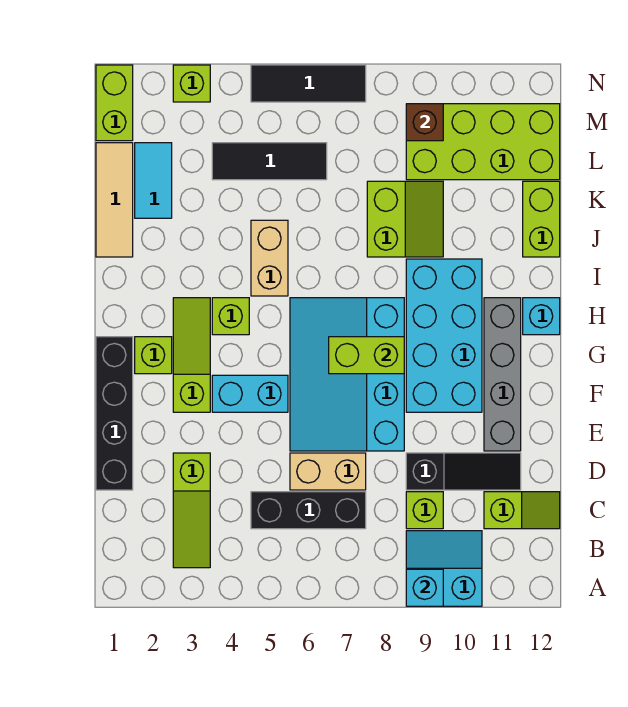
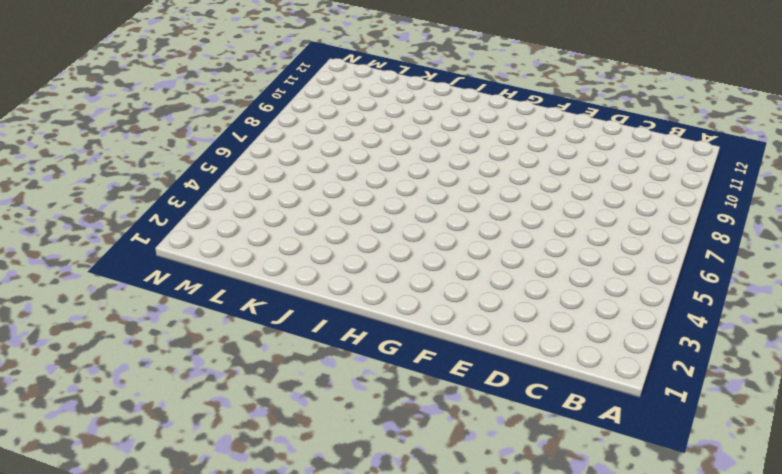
none -> cyan 2x2 slope [406,531,482,606]
none -> lime 1x3 slope [173,453,210,568]
none -> black 1x3 brick [251,492,366,529]

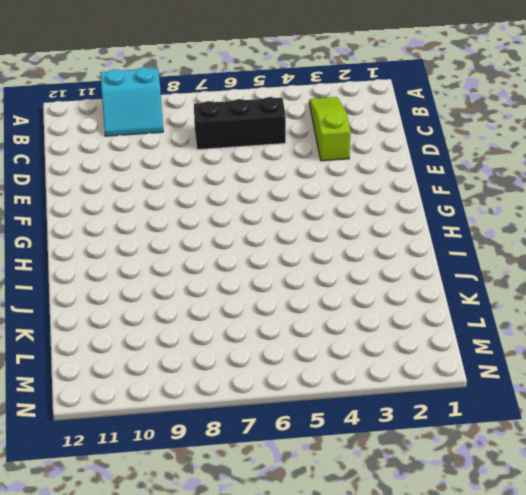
none -> lime 1x1 brick [406,492,443,529]
none -> lime 1x2 slope [484,492,560,529]
none -> black 1x4 brick [96,337,133,490]

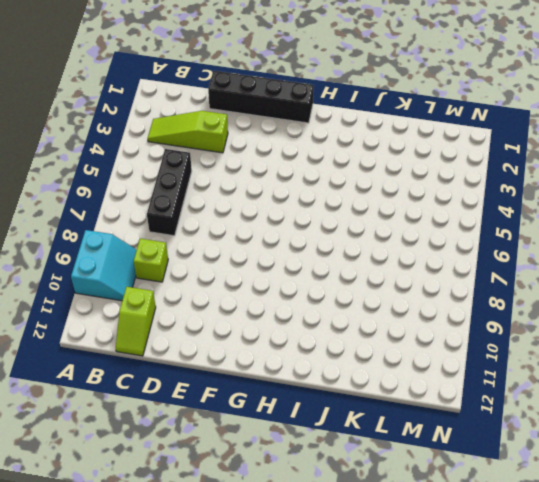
none -> tan 1x2 brick [290,453,366,490]
none -> black 1x3 slope [406,453,521,490]
none -> cyan 3x4 slope [290,298,404,451]

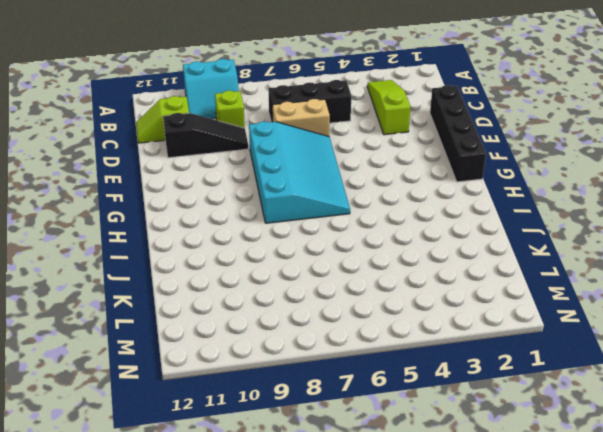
black 1x3 slope [163,113,248,158] -> black 1x3 slope turned to [406,453,521,490]
none -> grey 1x4 brick [484,298,521,451]
none -> lime 1x3 slope [173,298,210,412]
none -> cyan 1x2 brick [212,375,288,412]

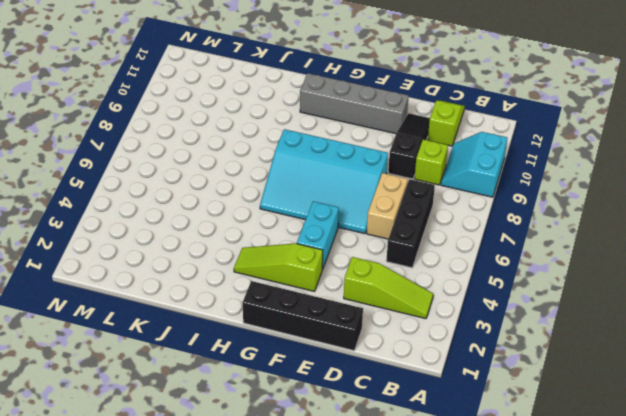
none -> cyan 2x4 brick [406,259,482,412]
none -> lime 1x1 brick [135,337,172,374]
none -> lime 1x1 brick [212,298,249,335]

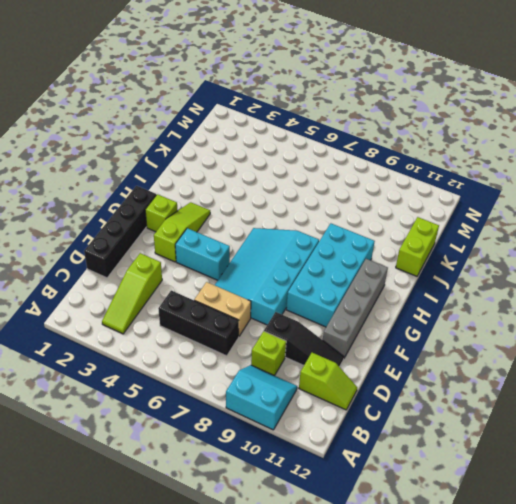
none -> lime 1x1 brick [212,298,249,335]
none -> cyan 1x1 brick [523,298,560,335]
none -> tan 1x2 brick [251,220,288,296]

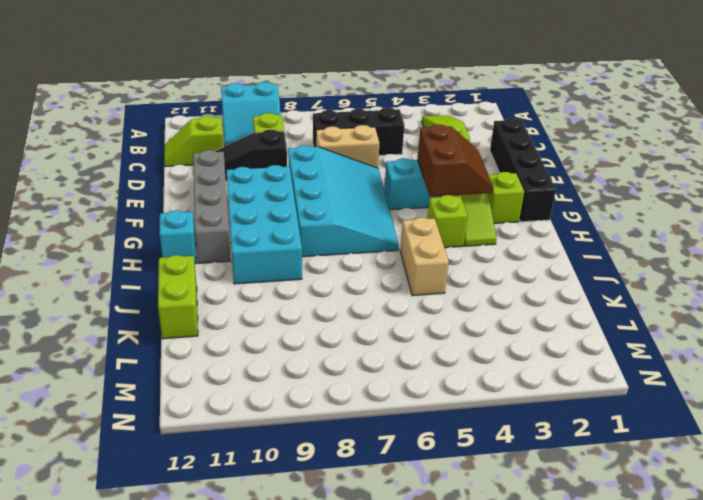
brown 2x2 slope [417,124,493,197] -> none
none -> tan 1x3 tile [96,143,133,257]
none -> lime 2x2 slope [367,181,443,257]
none -> cyan 1x2 tile [135,143,172,218]

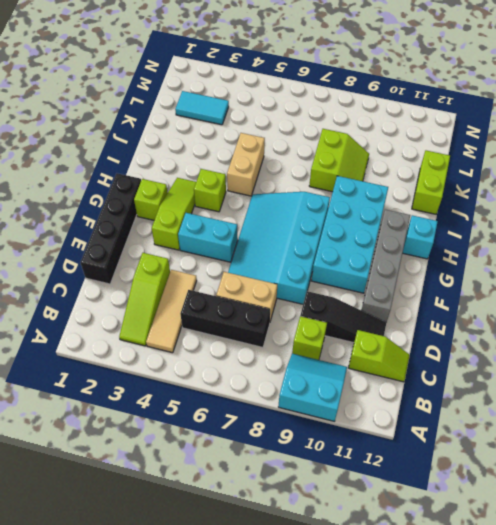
tan 1x3 tile [146,270,197,353] -> tan 1x3 tile moved to [96,143,133,257]
cyan 1x2 tile [175,91,229,125] -> cyan 1x2 tile turned to [135,143,172,218]
none -> black 1x3 tile [212,143,327,180]
none -> lime 2x4 brick [406,104,560,180]
none -> lime 1x2 brick [96,65,133,141]

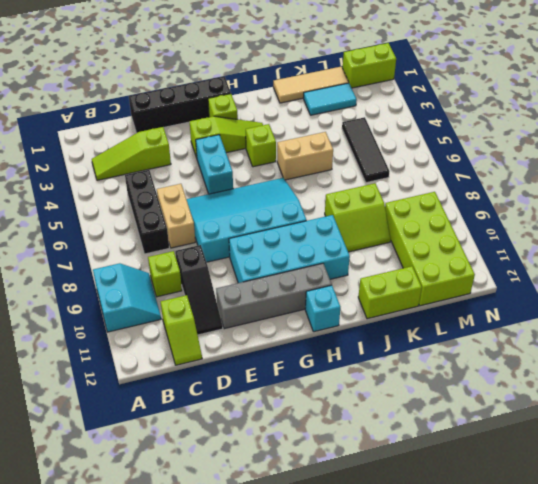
none -> lime 1x1 brick [173,65,210,102]
none -> black 1x3 tile [251,65,366,102]
none -> cyan 1x1 brick [406,569,443,606]

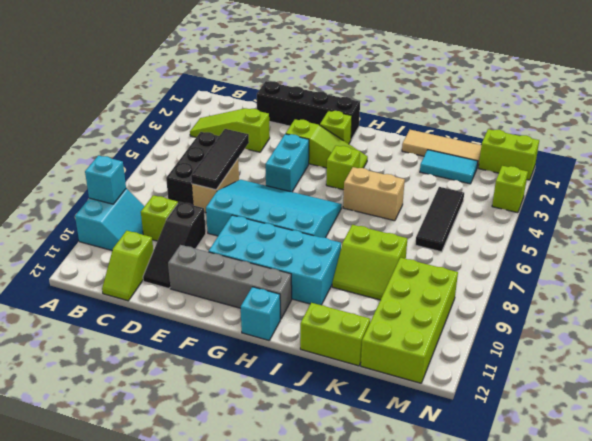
black 1x3 tile [191,129,249,190] -> black 1x3 tile moved to [251,65,366,102]
none -> lime 1x2 brick [329,337,404,374]
none -> brown 1x1 brick [406,104,443,141]

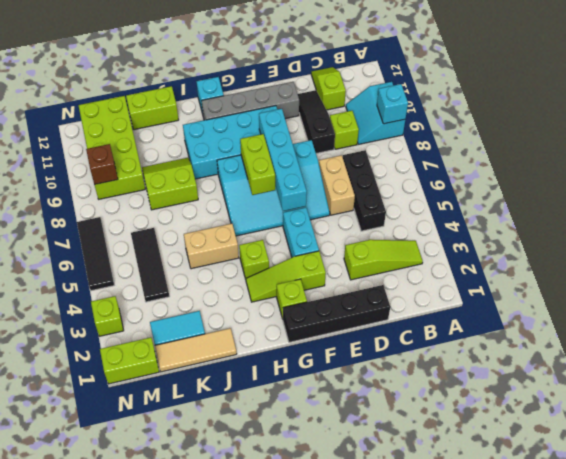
cyan 1x4 brick [259,109,307,211] -> none

